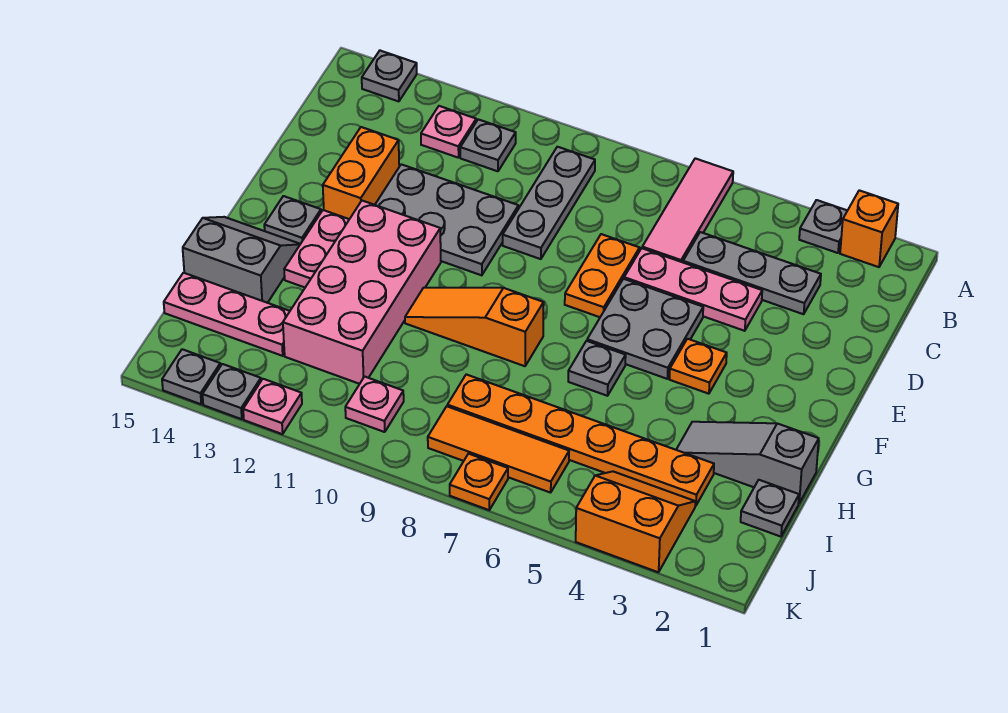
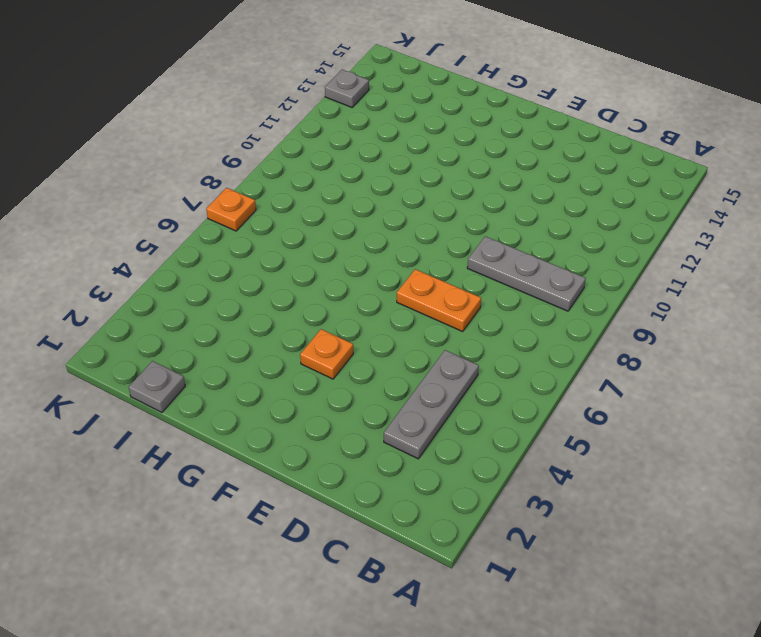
none -> orange 1x1 brick [840,190,898,267]
none -> grey 1x1 plate [799,200,847,253]
none -> pink 1x3 tile [642,158,733,262]
none -> grey 1x1 plate [362,51,417,101]

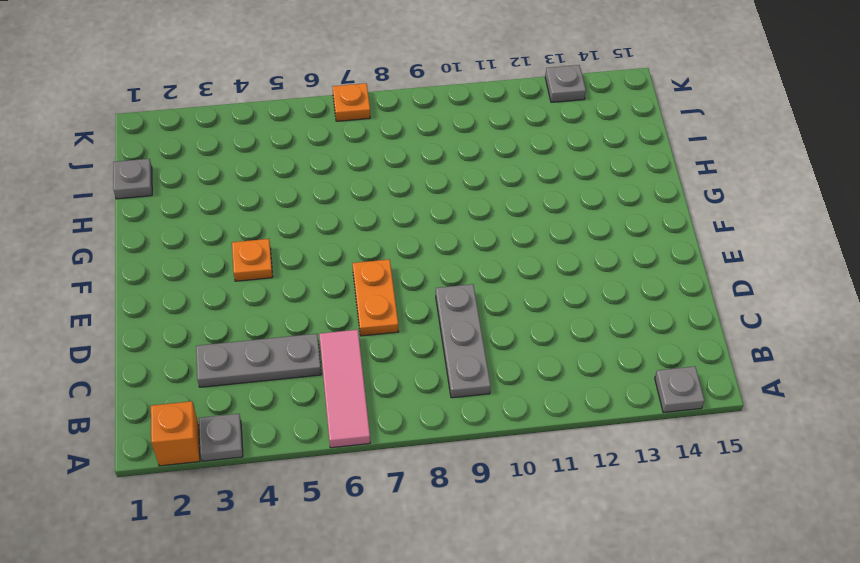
none -> grey 1x1 plate [460,119,516,171]
none -> pink 1x1 plate [421,106,476,158]
none -> pink 1x3 plate [624,248,762,331]
none -> grey 2x3 plate [375,164,518,275]

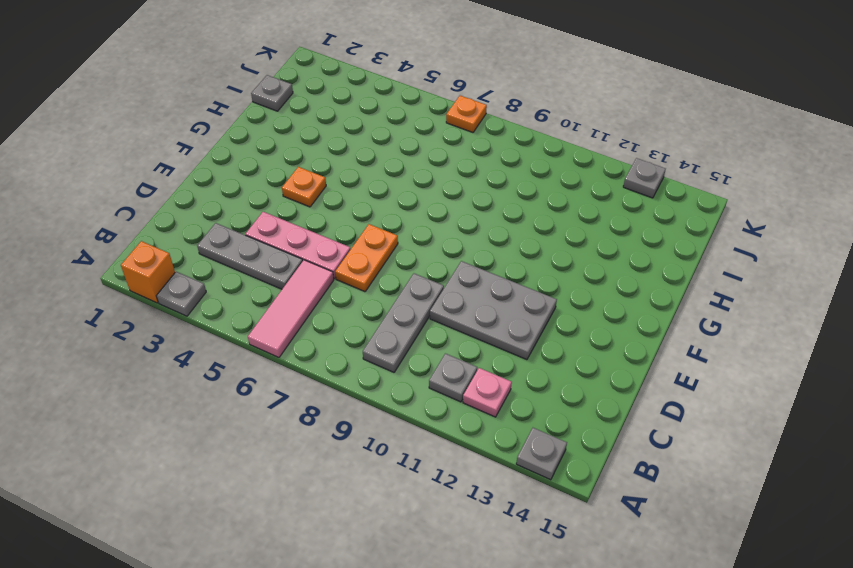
none -> orange 1x2 brick [323,127,399,219]
none -> grey 2x2 plate [587,279,703,379]
none -> pink 2x4 brick [283,201,441,384]
none -> pink 1x2 plate [284,210,349,287]

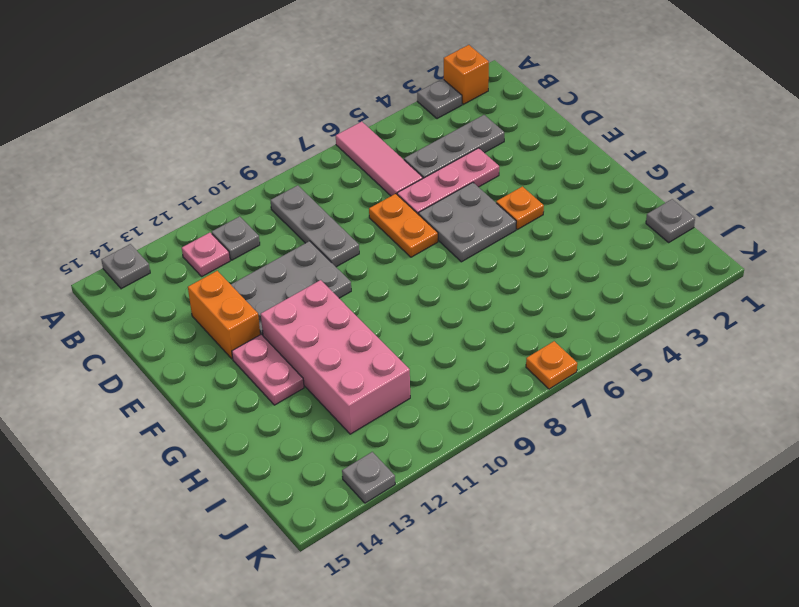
none -> grey 1x1 plate [264,196,321,244]
none -> grey 1x1 plate [568,341,626,396]
none -> orange 1x3 slope [405,288,544,366]
none -> grey 2x2 slope [183,217,300,303]

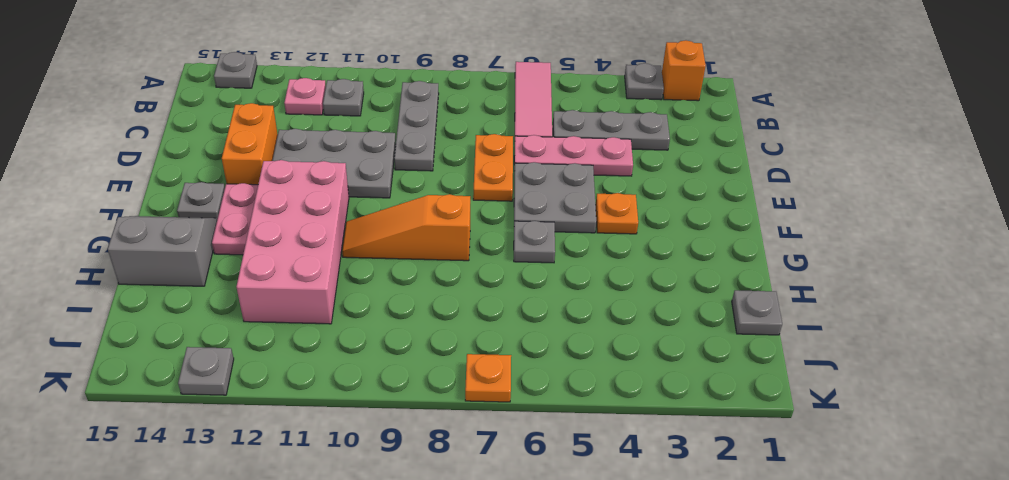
none -> grey 1x3 slope [676,422,819,503]
none -> orange 1x6 plate [447,374,714,506]
none -> pink 1x3 plate [164,273,290,356]
none -> orange 2x2 slope [576,471,695,572]

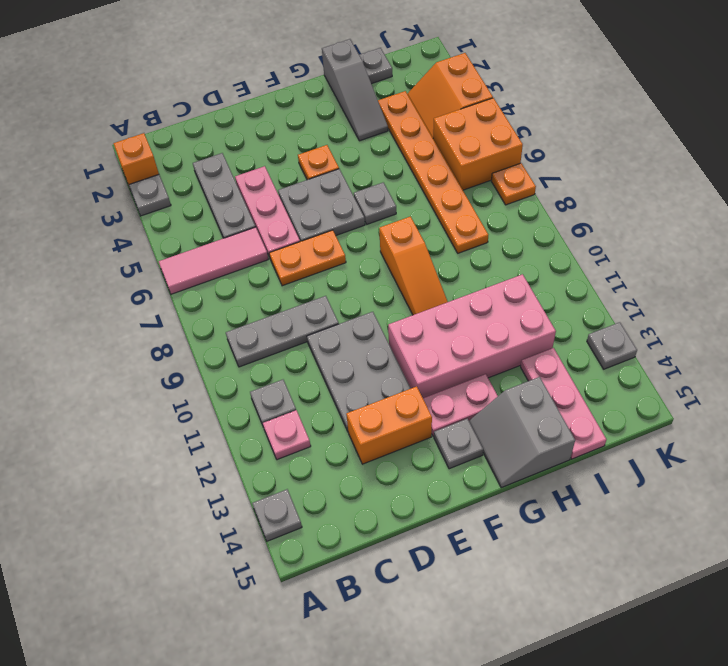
orange 2x2 brick [433,98,523,190] -> orange 1x3 tile [428,406,569,493]
none -> pink 1x1 plate [345,377,404,432]
none -> pink 1x1 plate [243,379,302,434]
none -> grey 1x1 plate [162,349,220,404]

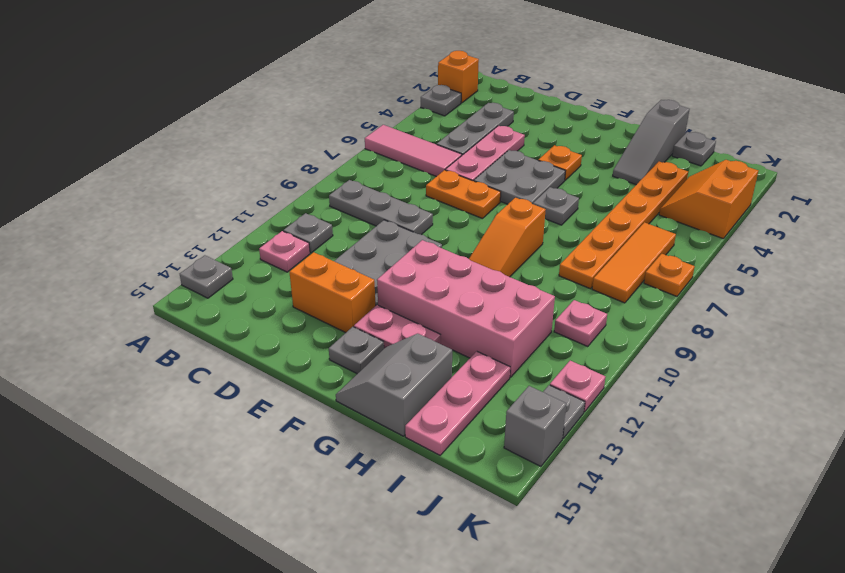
grey 1x1 brick [504,386,566,466] -> grey 1x1 plate [162,349,220,404]

